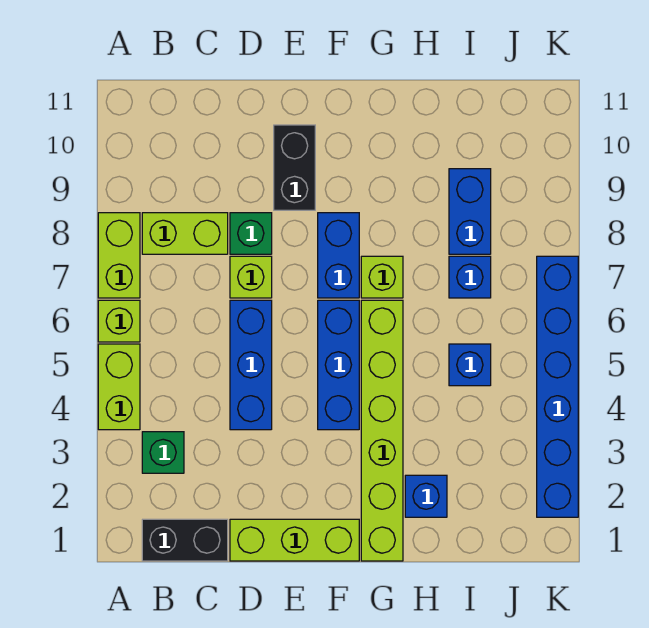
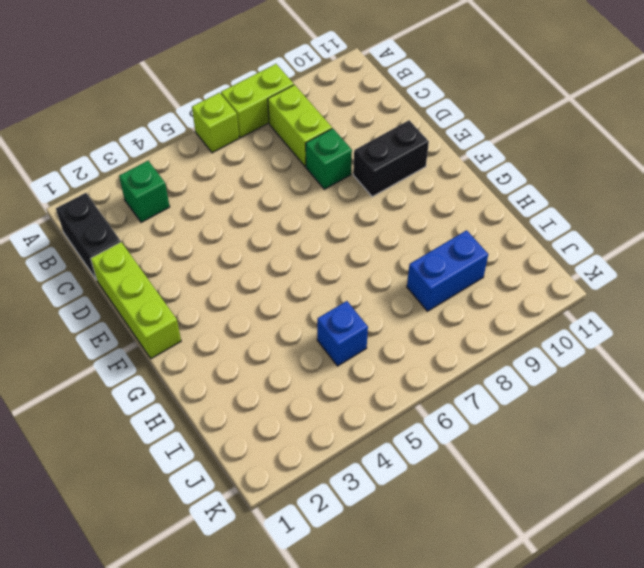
none -> lime 1x2 brick [98,344,140,430]
none -> blue 1x3 brick [230,300,272,430]
none -> lime 1x1 brick [230,256,272,298]

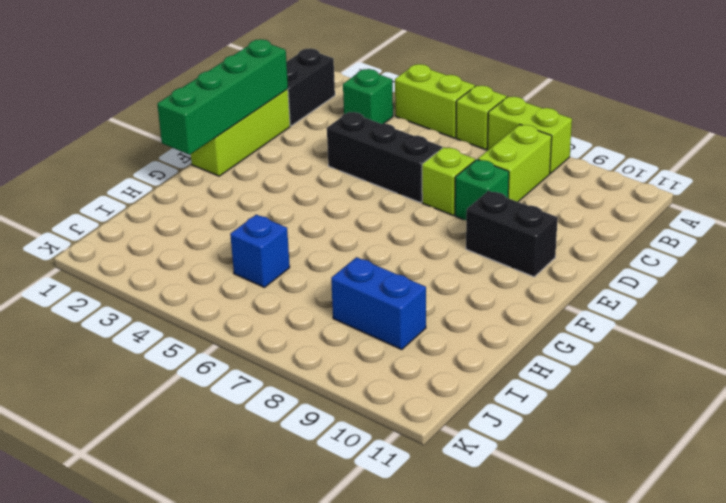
green 1x4 brick [157,39,288,155] -> none
black 1x3 brick [327,112,442,203] -> blue 1x3 brick [230,300,272,430]
none -> blue 1x3 brick [318,300,359,430]
none -> blue 1x2 brick [318,213,359,298]
none -> lime 1x6 brick [361,300,403,561]

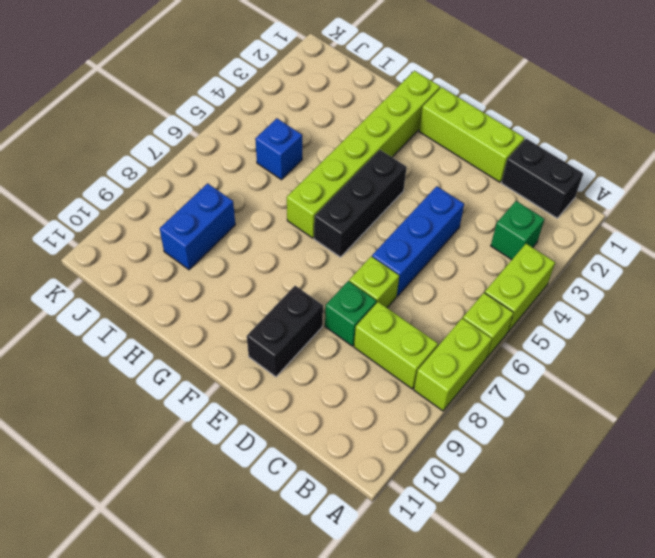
black 1x3 brick [314,150,407,257] -> blue 1x3 brick [318,300,359,430]
none -> blue 1x2 brick [318,213,359,298]
none -> lime 1x1 brick [361,256,403,298]
none -> blue 1x1 brick [405,475,447,517]

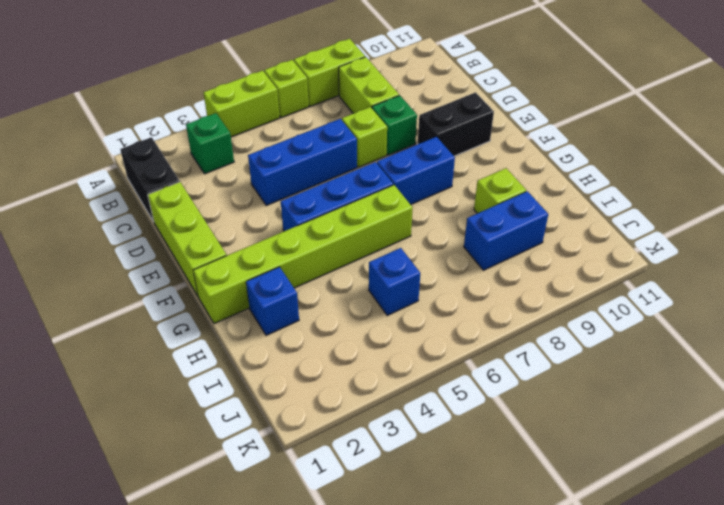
lime 1x1 brick [474,168,526,213] -> lime 1x1 brick moved to [361,256,403,298]
none -> blue 1x1 brick [449,256,491,298]
none -> blue 1x6 brick [537,256,578,517]

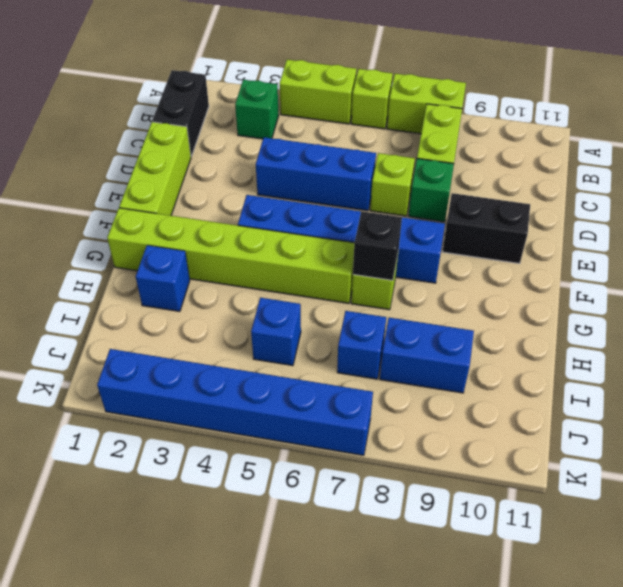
black 1x1 brick [353,211,402,280] -> none

